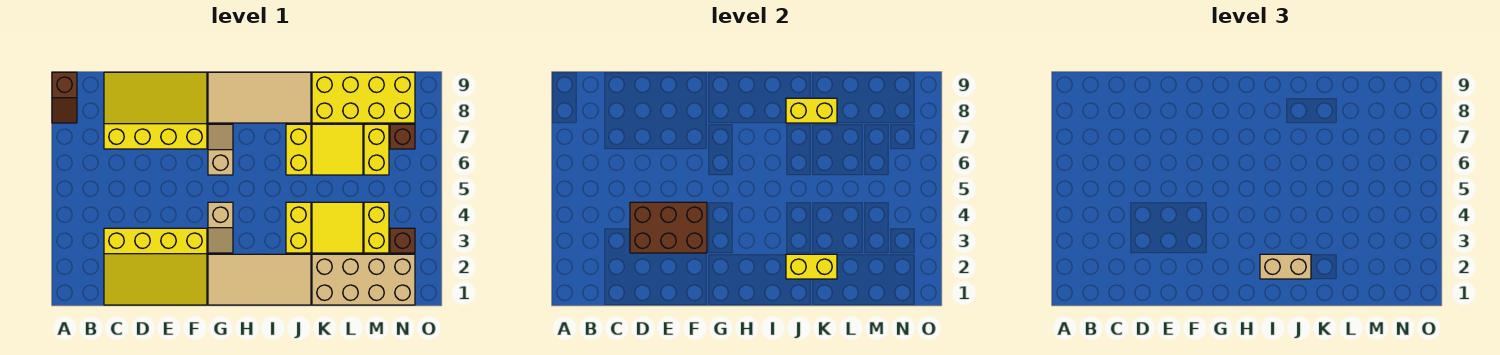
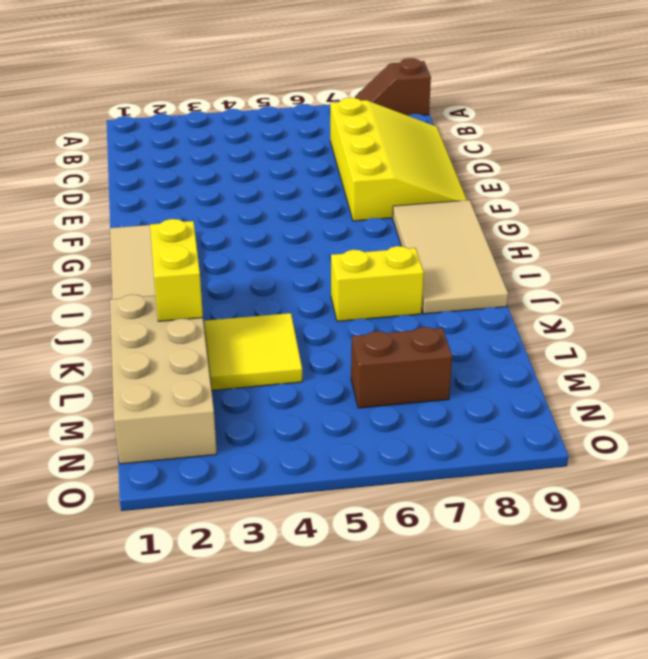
brown 1x2 brick [351,327,452,408] -> yellow 1x2 brick [364,124,389,175]
none -> yellow 3x4 slope [104,228,207,305]
none -> tan 1x2 slope [208,202,233,253]
none -> tan 1x2 slope [208,124,233,175]

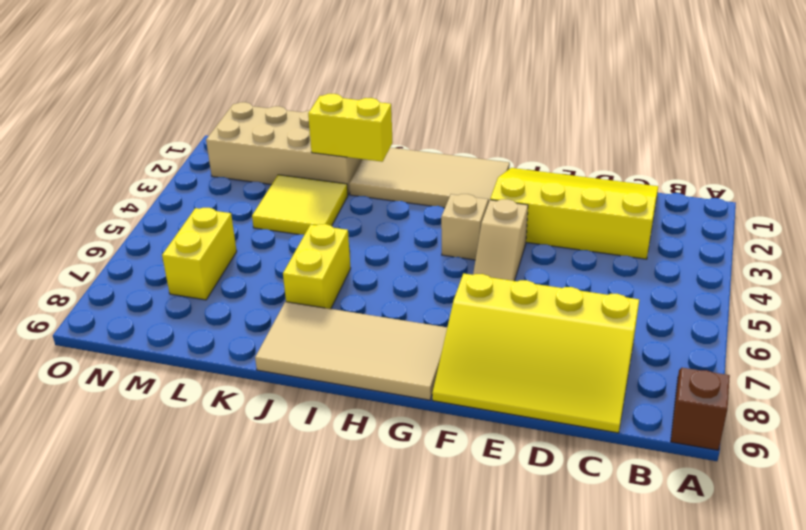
tan 1x2 slope [473,199,528,281] -> tan 1x2 slope moved to [208,124,233,175]
none -> yellow 1x2 brick [286,202,311,253]
none -> yellow 2x2 tile [312,124,363,175]
none -> yellow 2x4 brick [312,72,415,123]

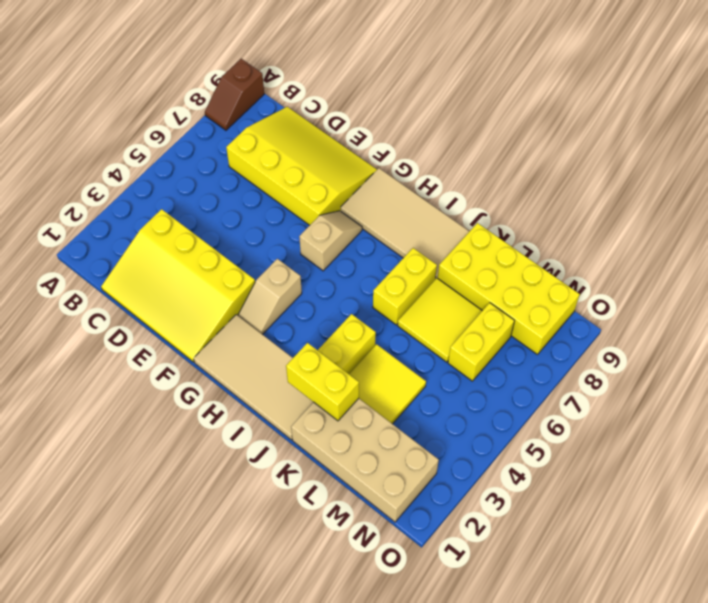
none -> yellow 1x2 brick [364,202,389,253]
none -> brown 1x1 brick [390,228,415,253]
none -> brown 1x1 brick [390,124,415,149]

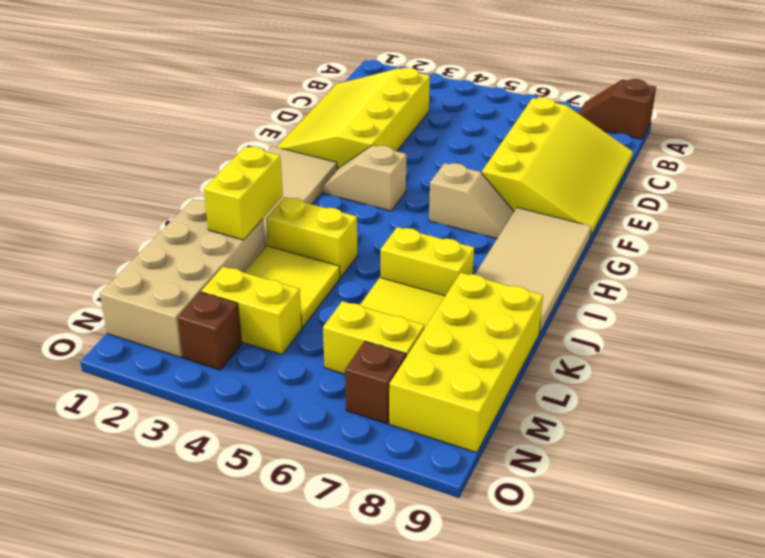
none -> brown 2x3 brick [630,202,707,253]
none -> yellow 1x2 brick [786,98,837,123]
none -> tan 1x2 brick [1260,254,1311,279]

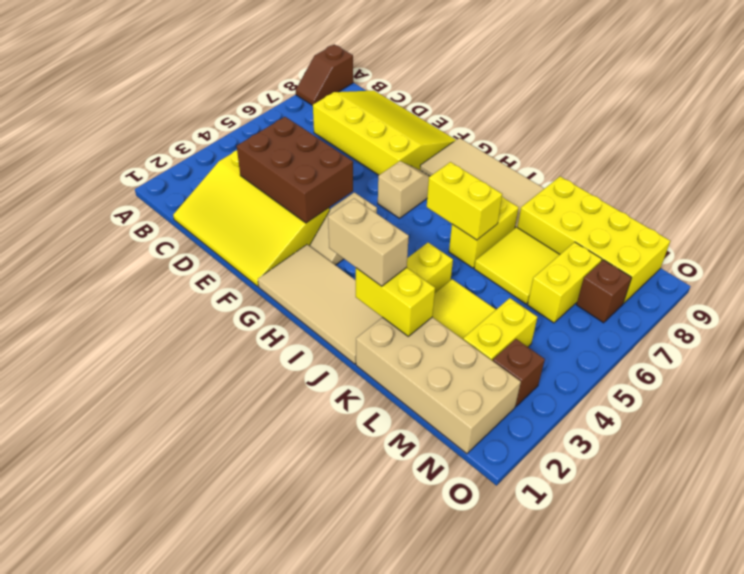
yellow 1x2 brick [427,162,502,240] -> yellow 1x2 brick moved to [786,98,837,123]

